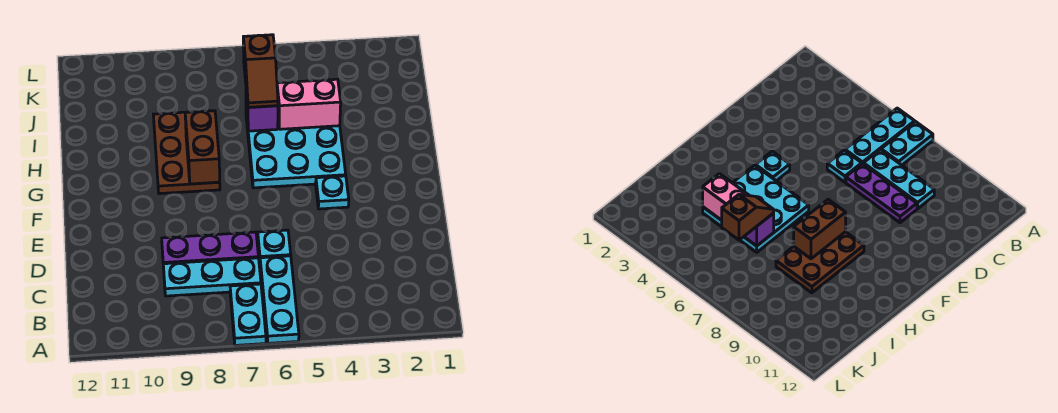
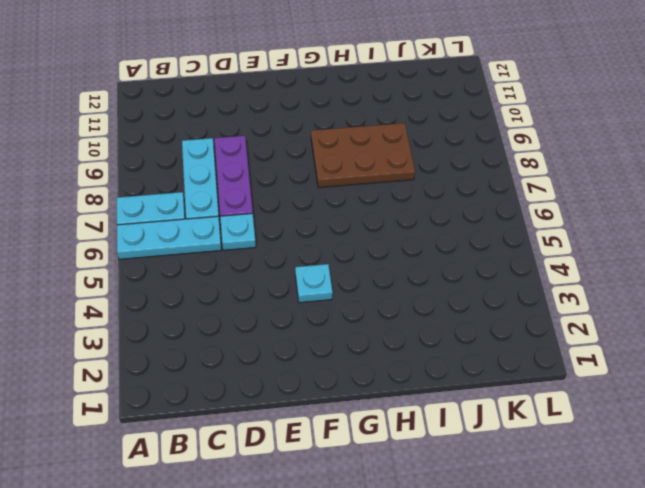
none -> cyan 3x3 plate [246,113,346,188]
none -> brown 1x2 brick [185,111,220,184]
none -> pink 1x2 brick [277,79,341,129]

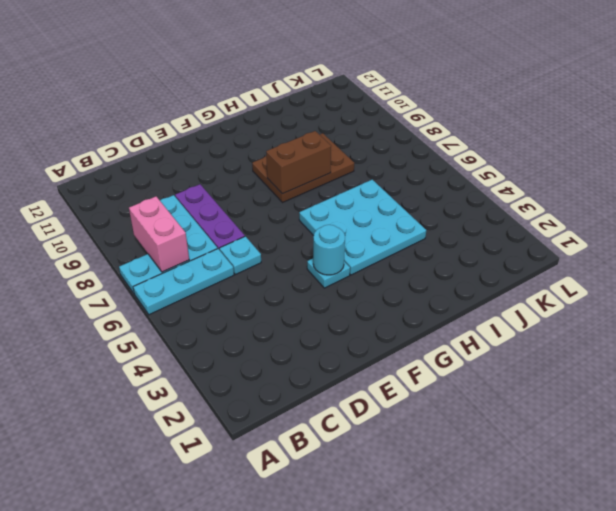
pink 1x2 brick [129,197,189,272] -> pink 1x2 brick moved to [277,79,341,129]
cyan 1x1 round brick [313,225,345,275] -> none
none -> purple 1x1 brick [246,91,278,131]
none -> brown 1x2 slope [243,35,278,107]

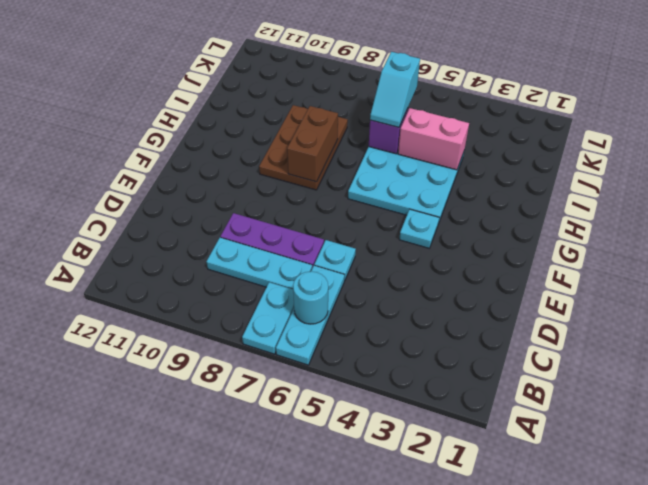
cyan 1x1 round brick [293,271,328,324] -> none
cyan 1x2 slope [370,52,420,127] -> brown 1x2 slope [243,35,278,107]

